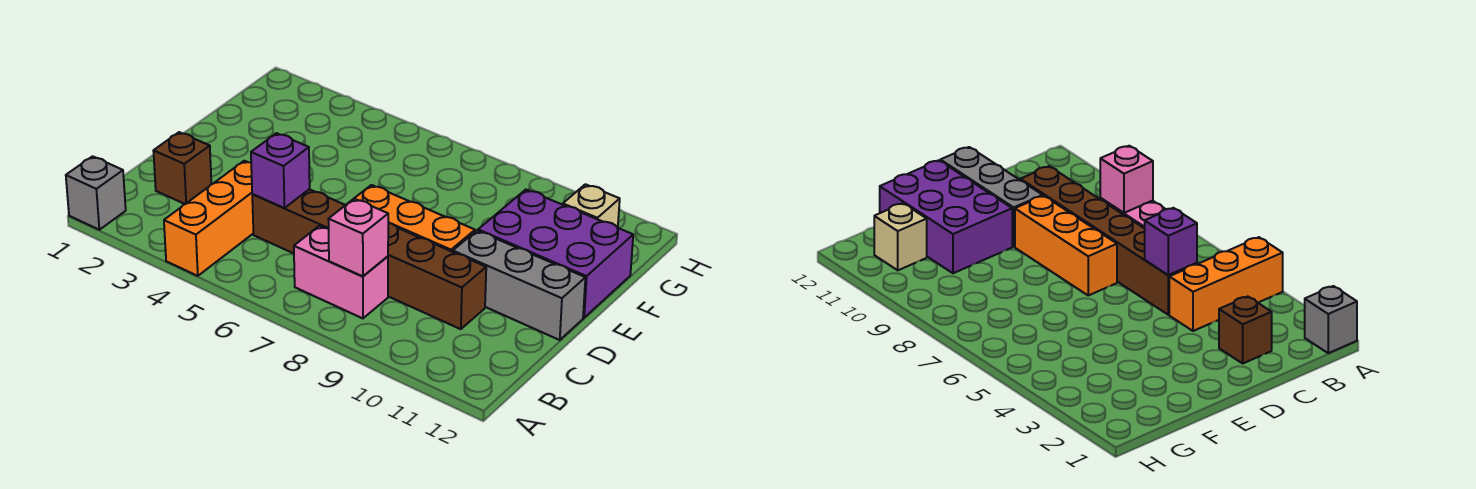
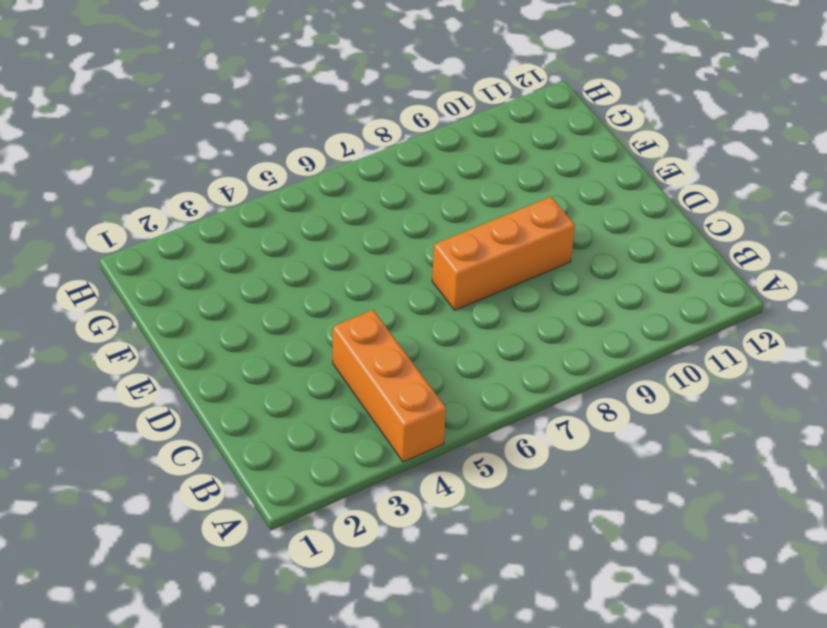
none -> grey 1x1 brick [66,156,126,230]
none -> pink 1x2 brick [294,226,388,318]

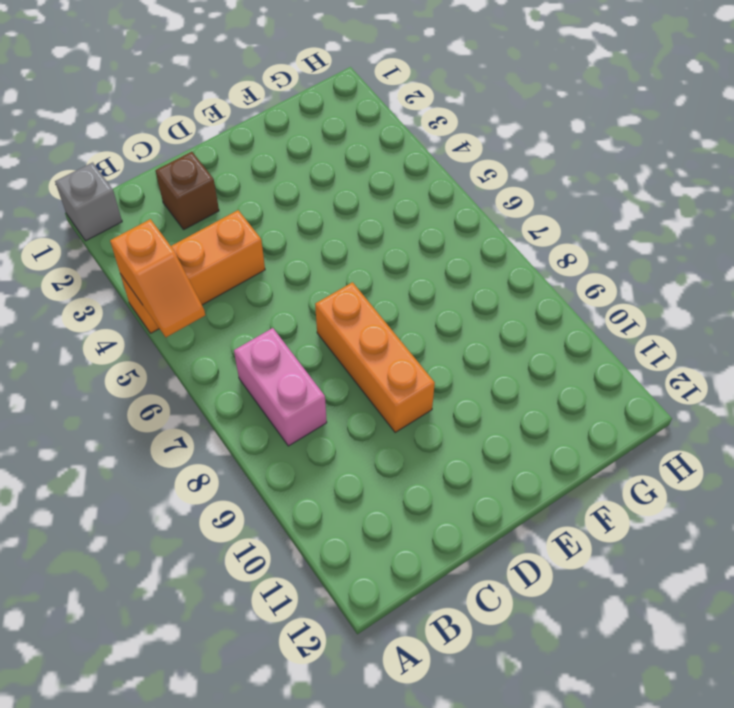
orange 1x2 slope [110,219,205,337] -> none
none -> brown 1x6 brick [252,189,486,329]
none -> grey 1x3 brick [453,231,585,340]

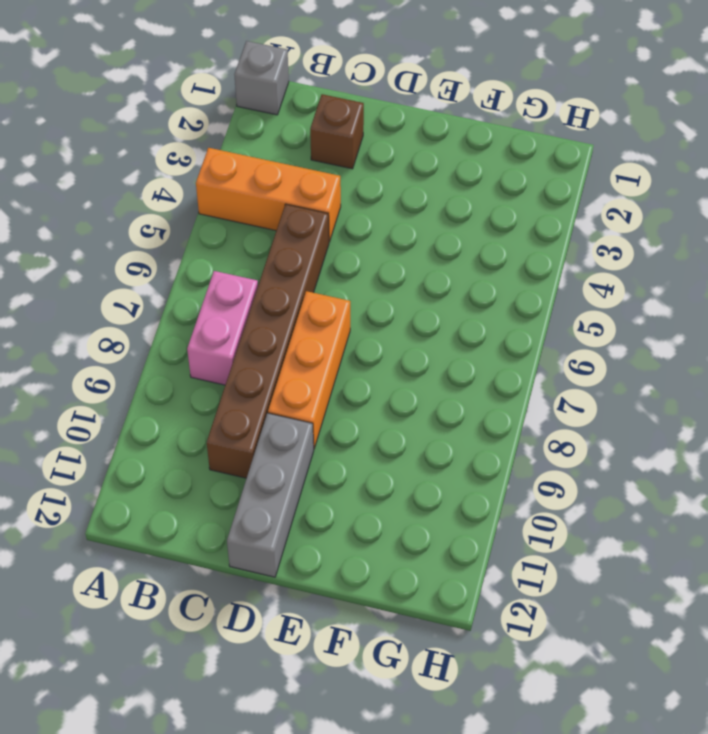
none -> purple 2x3 brick [478,190,633,318]
none -> tan 1x1 brick [563,184,620,228]

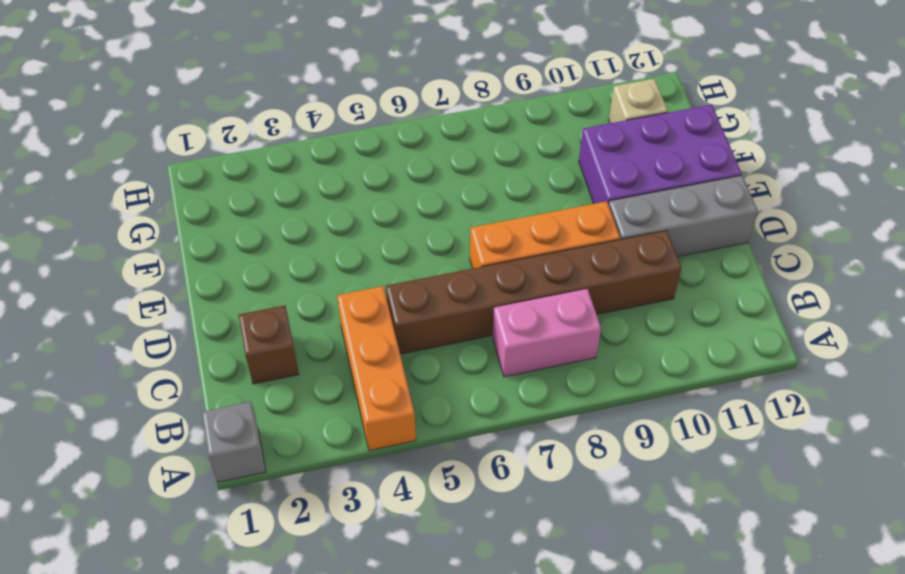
none -> pink 1x1 brick [328,199,388,277]
none -> purple 1x1 brick [251,133,310,208]

